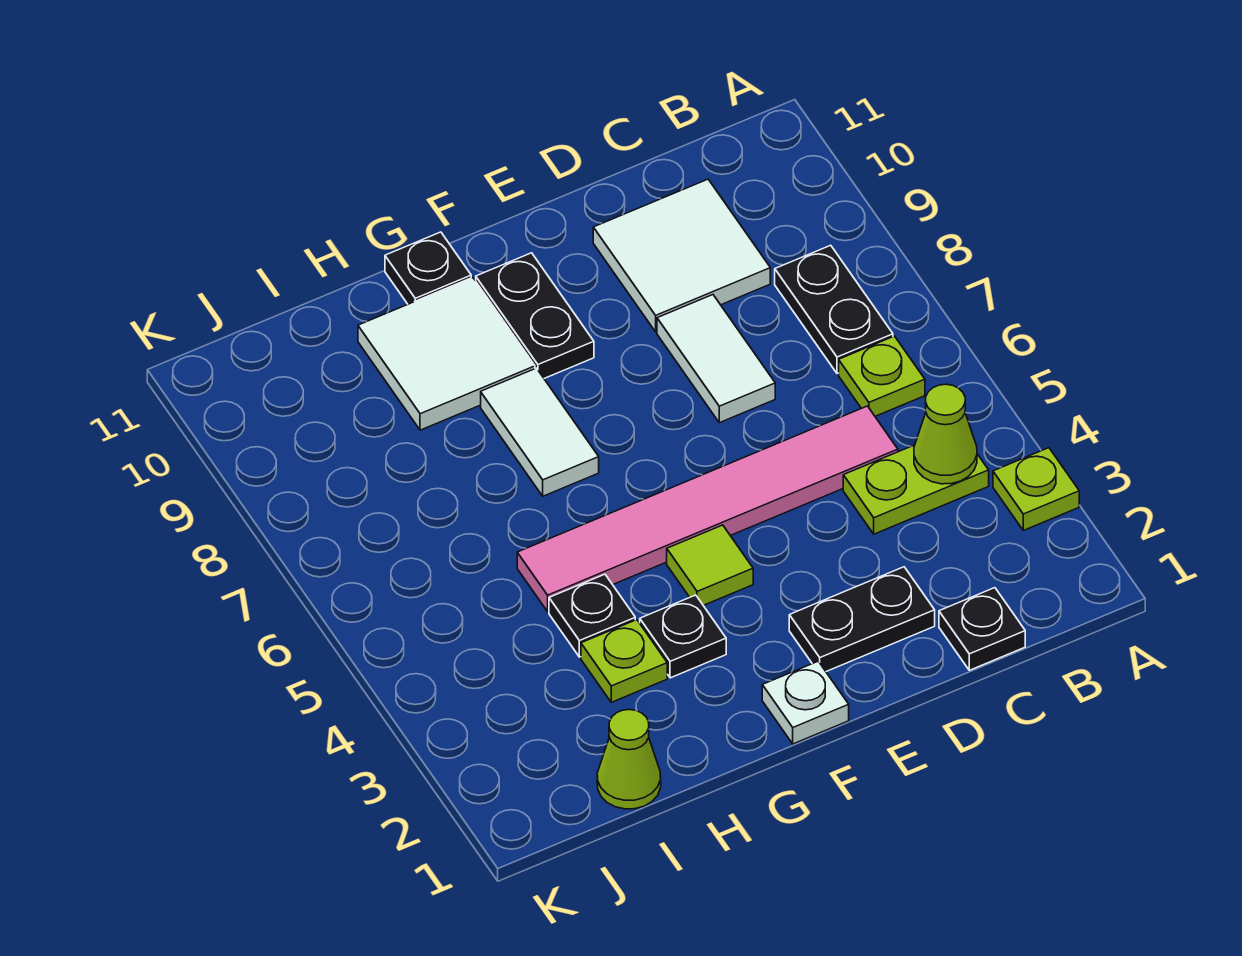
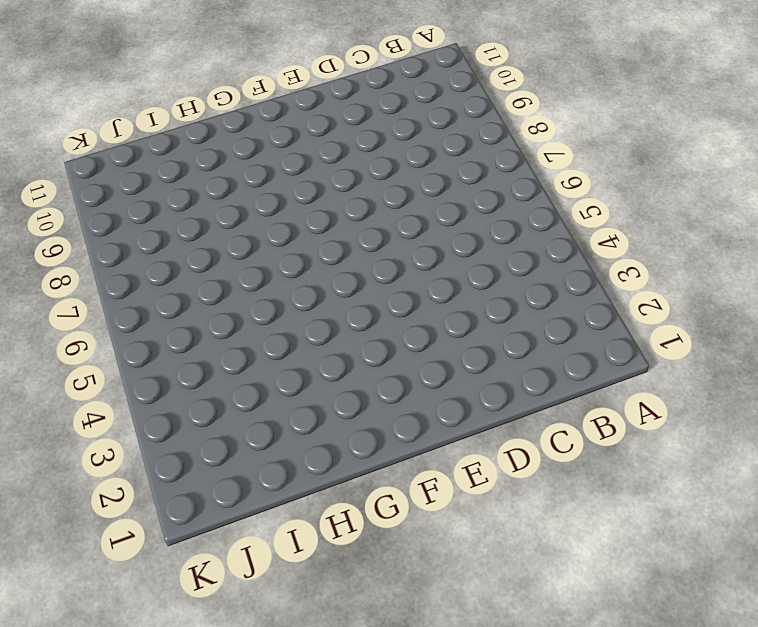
none -> lime 1x1 plate [993,448,1079,530]
none -> lime 1x2 plate [843,445,989,534]
none -> lime 1x1 plate [839,336,925,416]

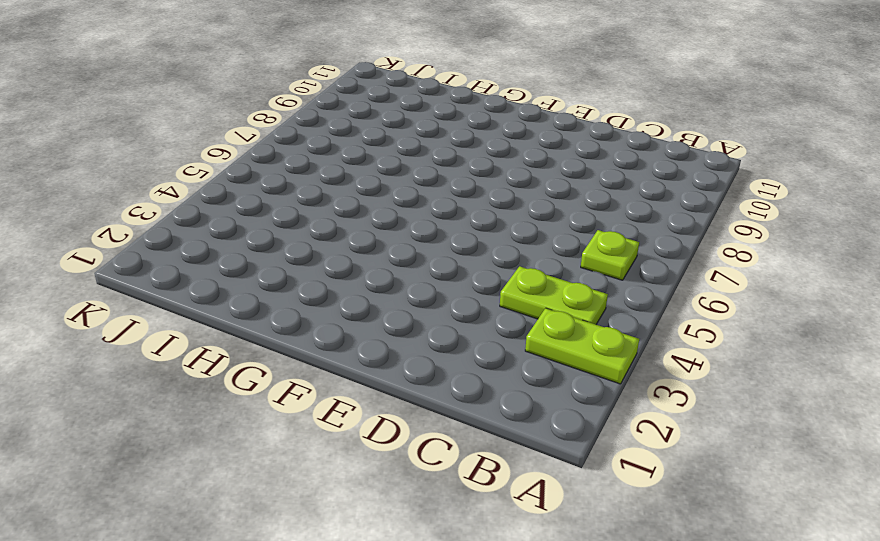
lime 1x2 plate [525,308,639,384] -> lime 1x1 plate [993,448,1079,530]
none -> black 1x2 plate [775,245,893,374]
none -> black 1x1 plate [939,588,1025,670]
none -> pink 1x6 tile [517,406,898,611]

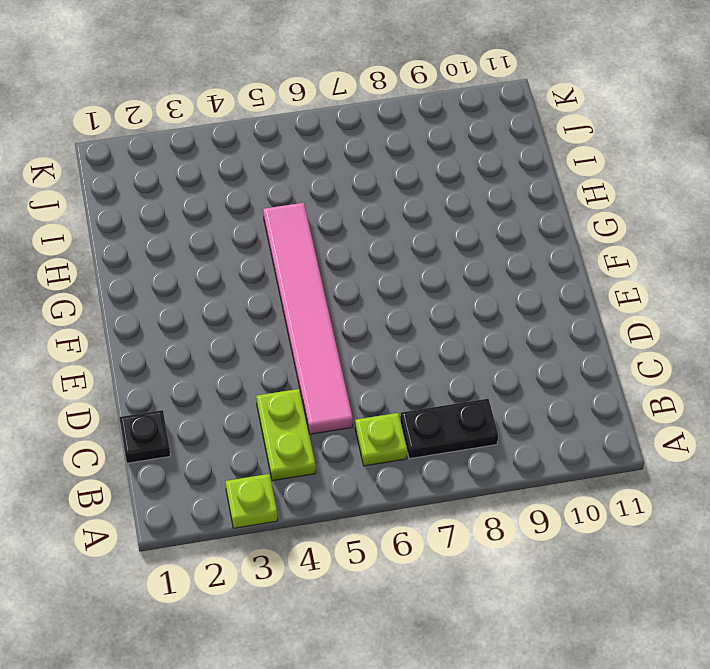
none -> white 2x2 tile [593,179,770,332]
none -> black 1x2 plate [789,567,935,671]
none -> white 1x2 tile [657,295,775,423]

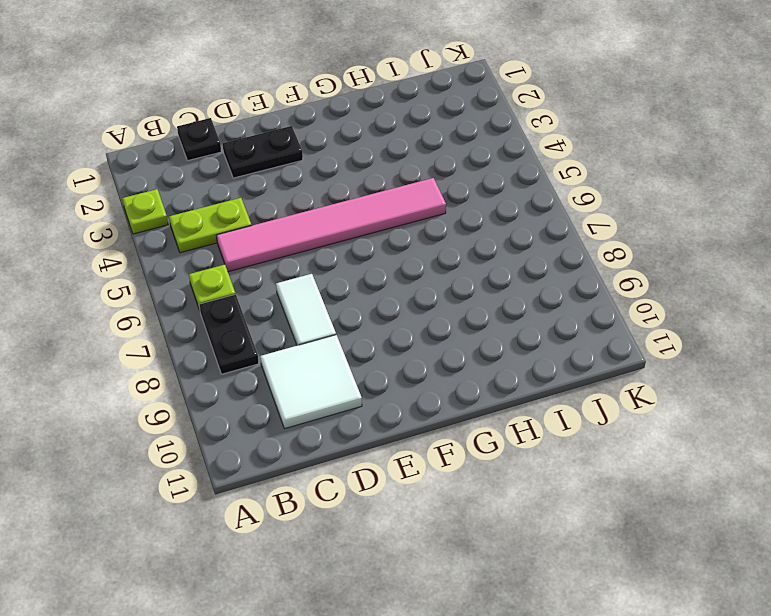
none -> white 1x1 plate [762,661,849,744]
none -> lime 1x1 tile [667,525,753,605]
none -> black 1x2 plate [476,253,594,378]

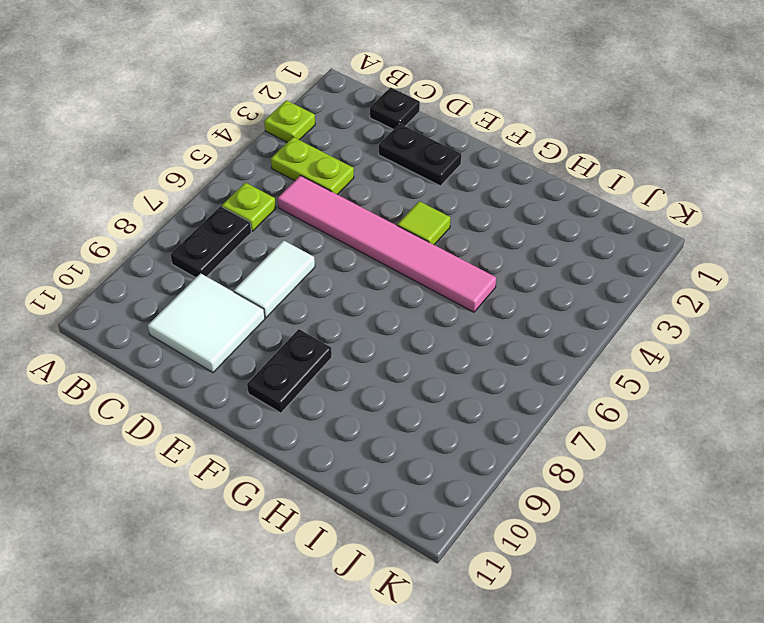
none -> white 1x1 plate [762,661,849,744]
none -> black 1x1 plate [640,595,726,678]
none -> white 1x2 tile [481,368,599,496]

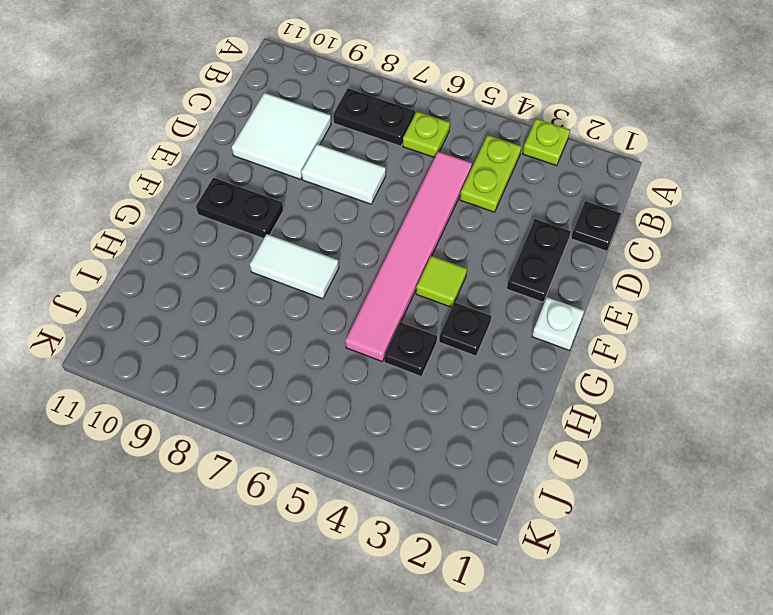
none -> white 2x2 tile [358,277,535,430]
none -> black 1x1 plate [385,232,471,304]
none -> lime 1x1 plate [581,620,667,702]

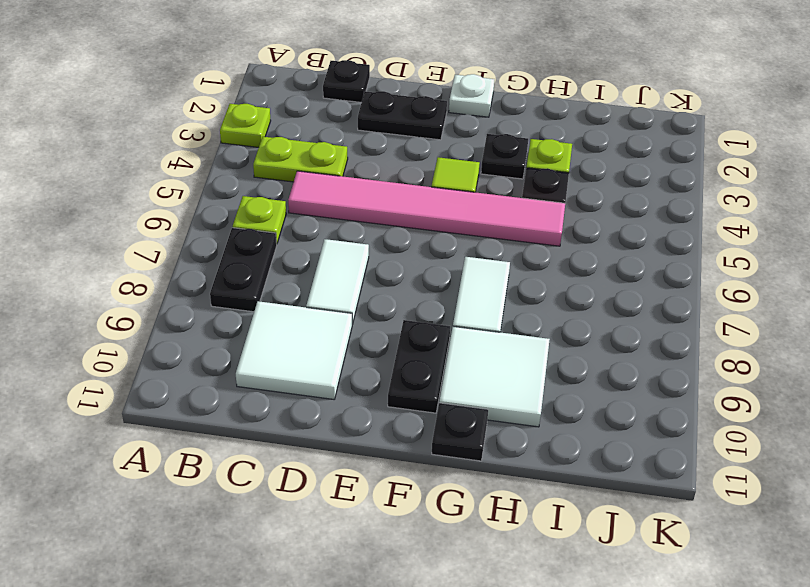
none -> lime 1x1 cone [597,710,661,809]
none -> lime 1x1 cone [914,384,977,484]

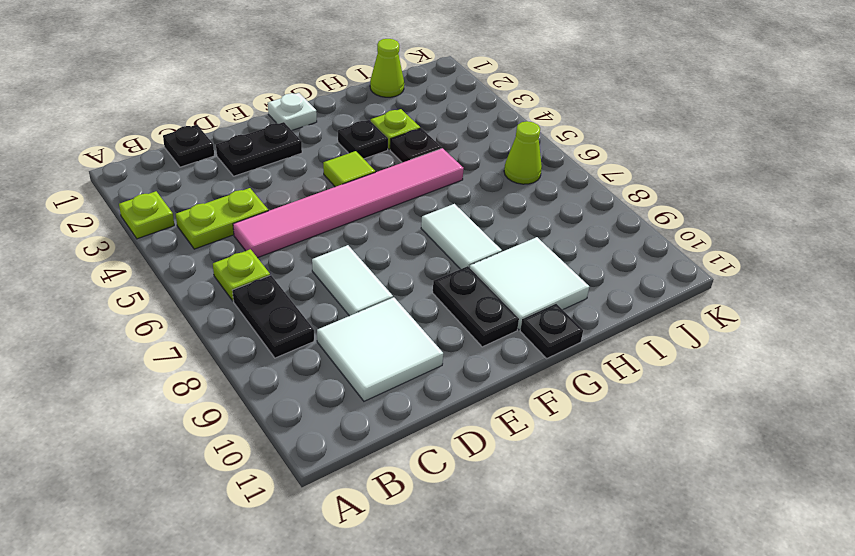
lime 1x1 cone [504,121,542,184] -> lime 1x1 cone moved to [914,384,977,484]

